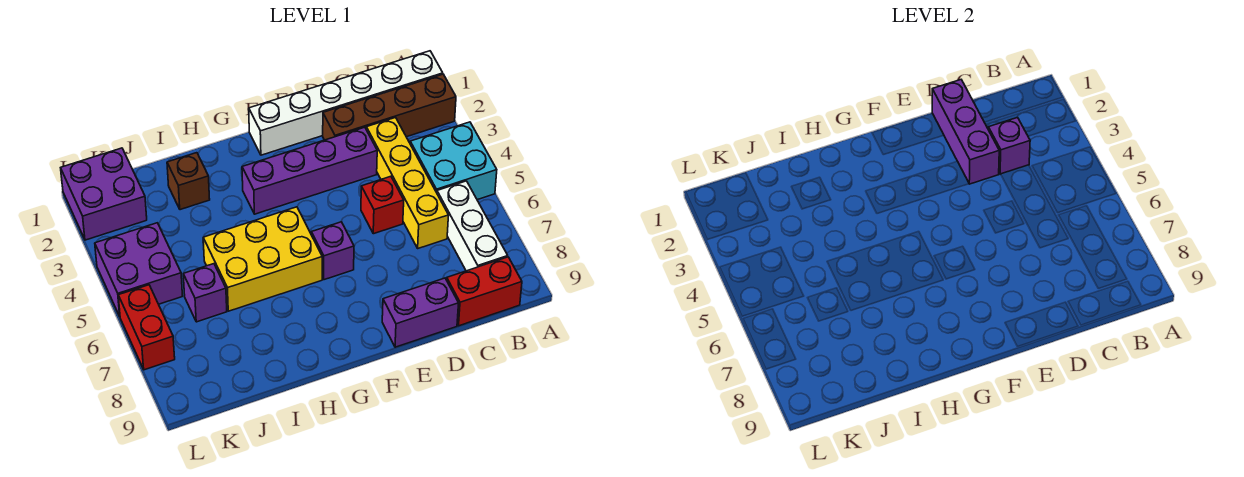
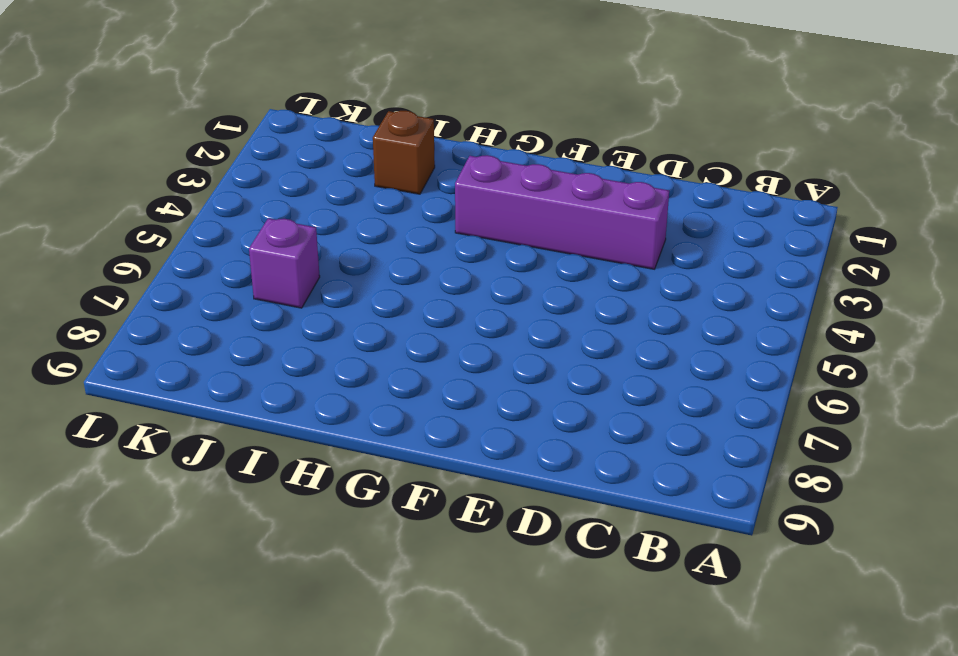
none -> white 1x6 brick [249,51,443,155]
none -> brown 1x4 brick [323,74,456,140]
none -> cyan 2x2 brick [410,122,497,200]

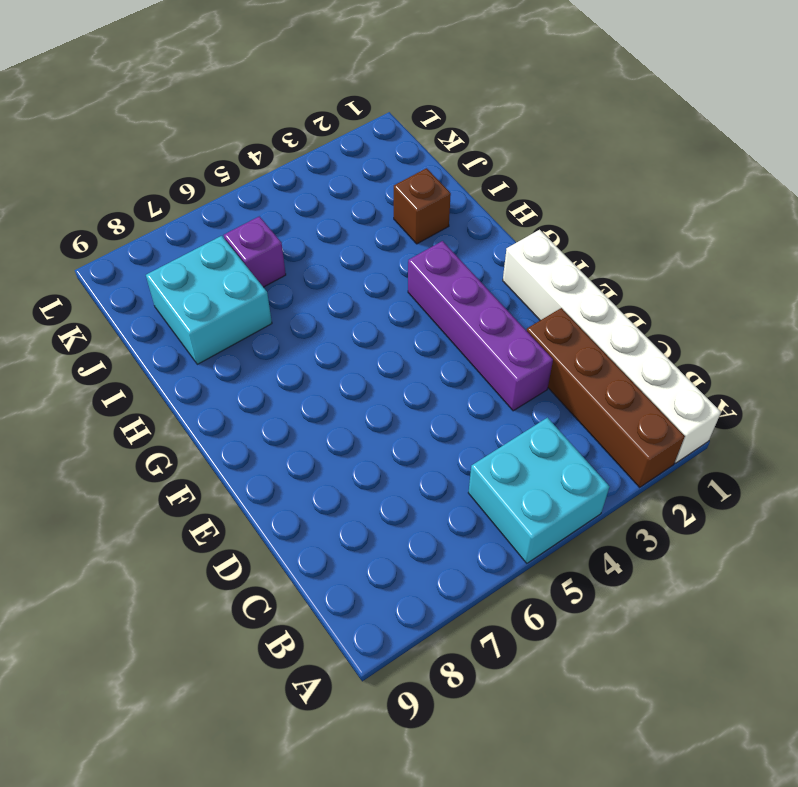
cyan 2x2 brick [146,236,272,364] -> none
none -> white 1x3 brick [437,181,508,271]
none -> red 1x2 brick [447,257,522,326]
none -> yellow 1x4 brick [366,118,449,248]

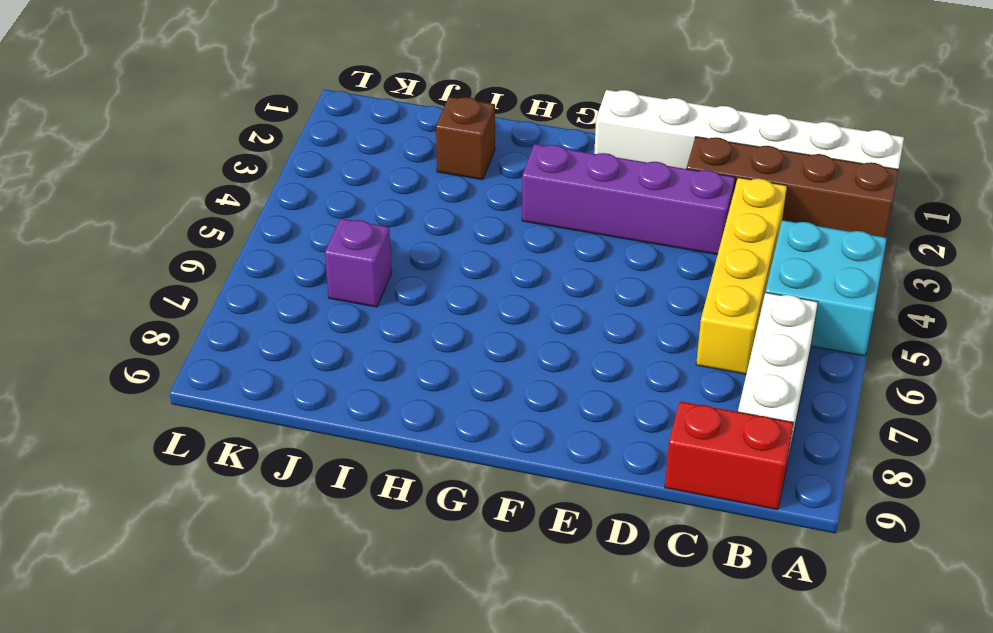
none -> red 1x1 brick [361,176,404,234]
none -> purple 1x2 brick [382,278,459,347]
none -> purple 1x1 brick [311,222,354,280]

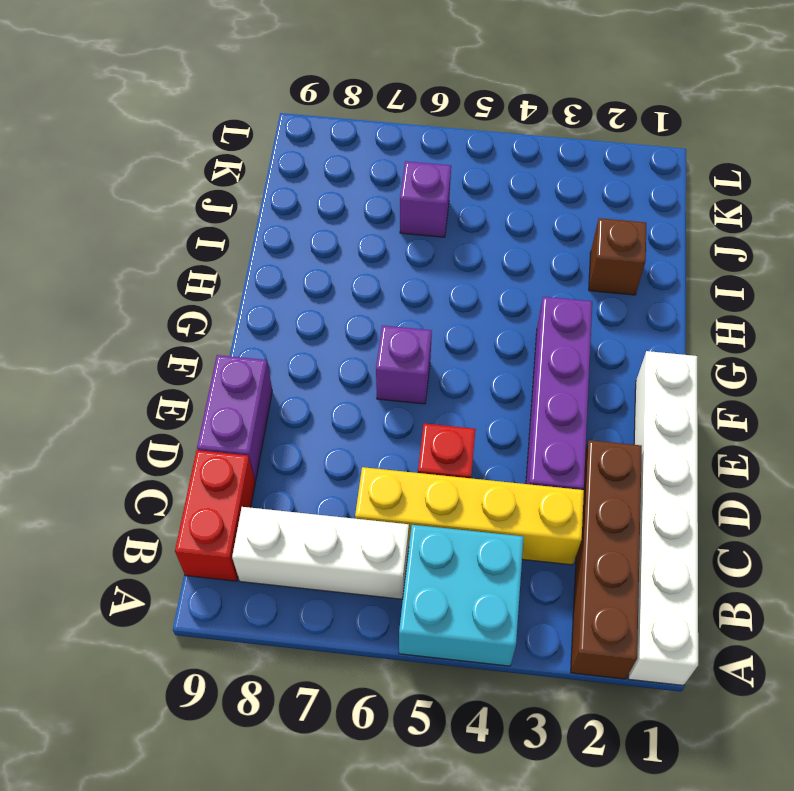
none -> yellow 2x3 brick [203,207,322,311]
none -> purple 2x2 brick [61,148,147,240]
none -> purple 2x2 brick [95,223,182,316]

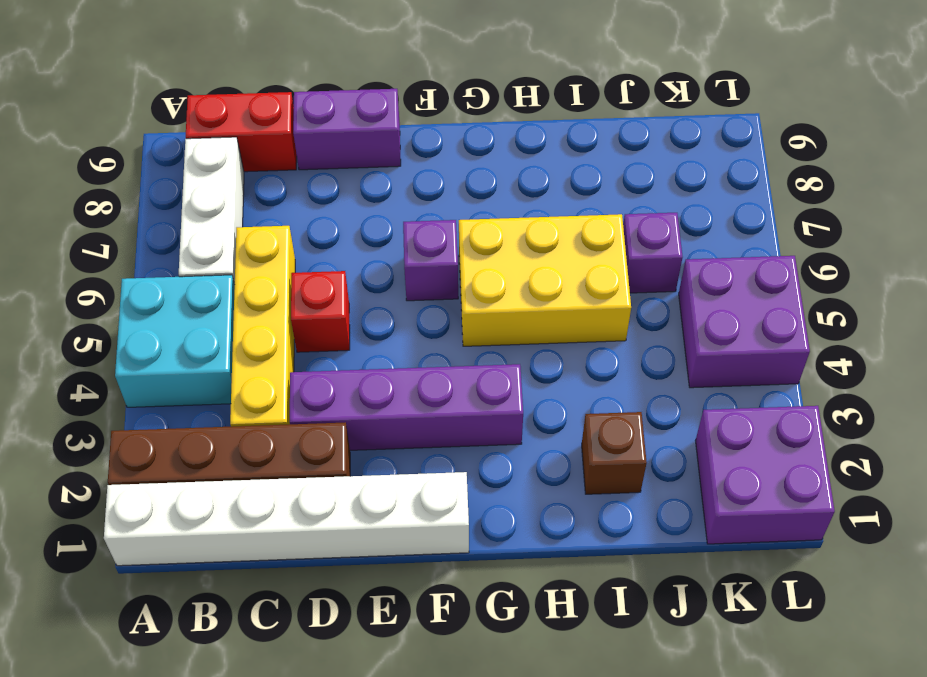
none -> red 1x2 brick [118,285,175,370]
none -> purple 1x1 brick [988,117,1030,174]
none -> purple 1x3 brick [932,80,999,184]

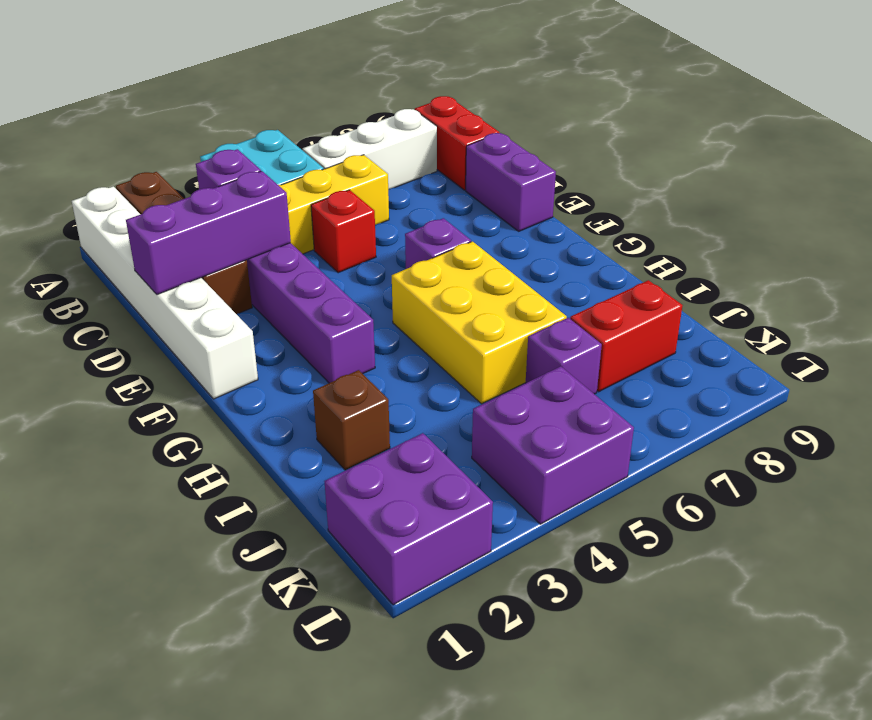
red 1x2 brick [570,280,683,392] -> red 1x2 brick moved to [118,285,175,370]

